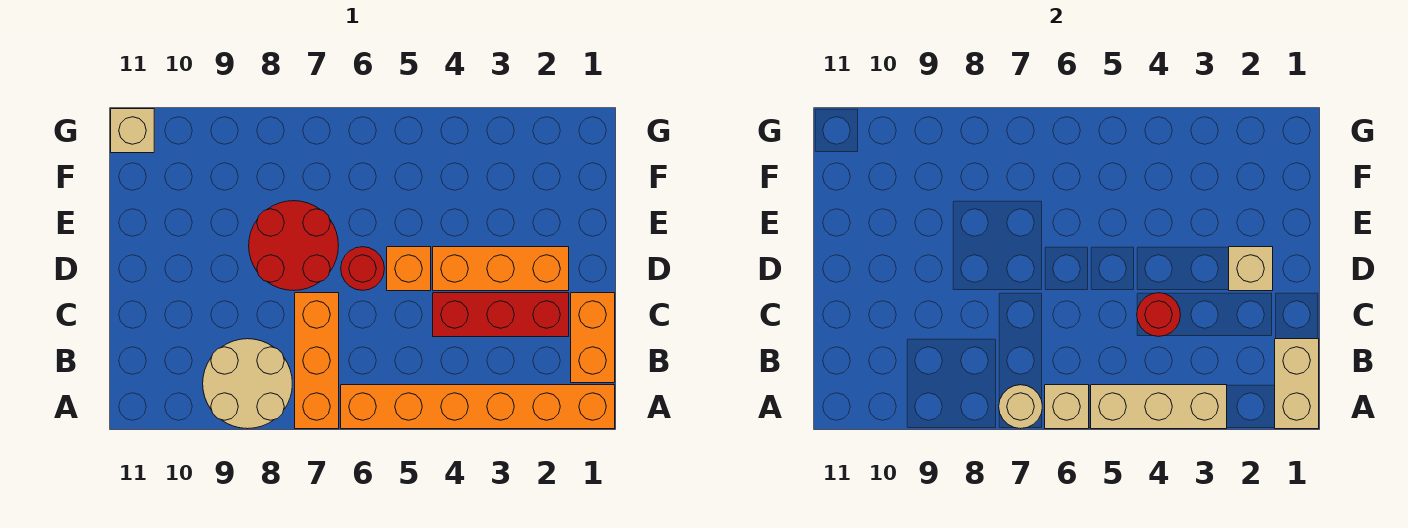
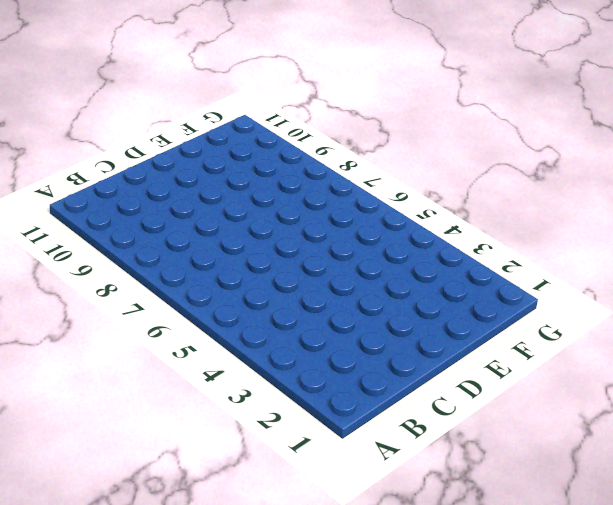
none -> orange 1x6 brick [341,385,615,429]
none -> orange 1x3 brick [295,293,339,429]
none -> tan 2x2 round brick [203,339,292,429]

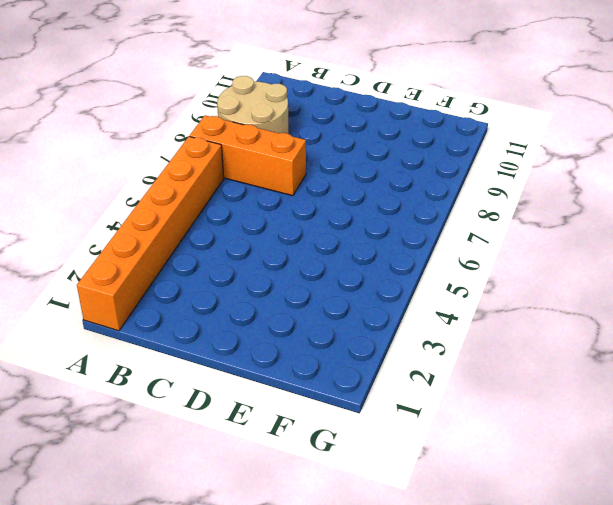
none -> orange 1x2 brick [571,293,615,383]
none -> red 1x3 brick [433,293,569,337]
none -> orange 1x3 brick [433,247,569,291]

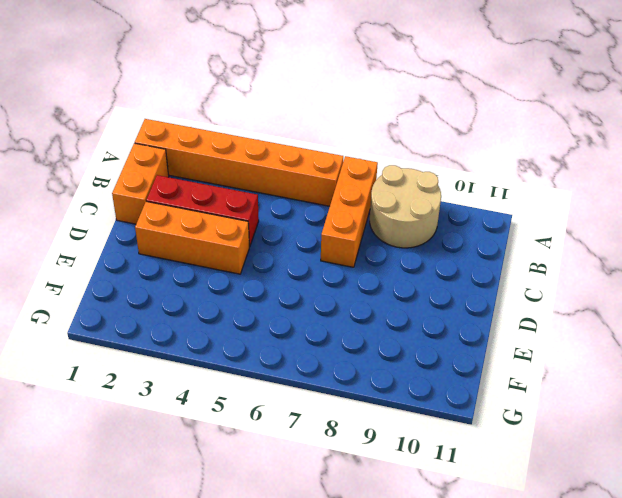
none -> orange 1x1 brick [387,247,431,291]
none -> red 1x1 round brick [341,247,384,290]
none -> red 2x2 round brick [249,201,339,291]

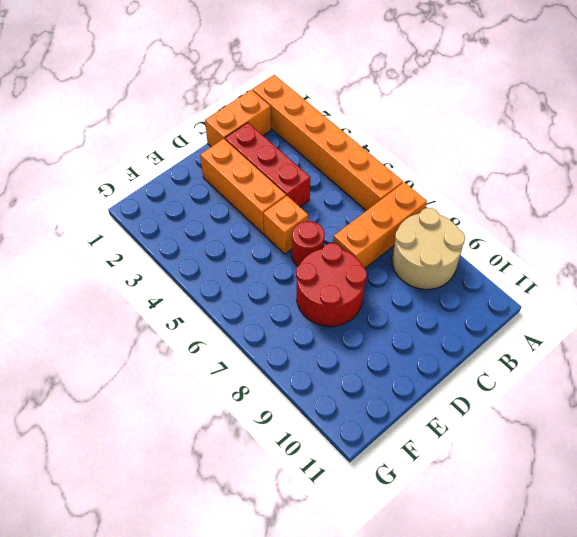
none -> tan 1x1 brick [111,109,154,153]
none -> tan 1x2 brick [1275,339,1319,429]
none -> tan 1x3 brick [1091,385,1227,429]

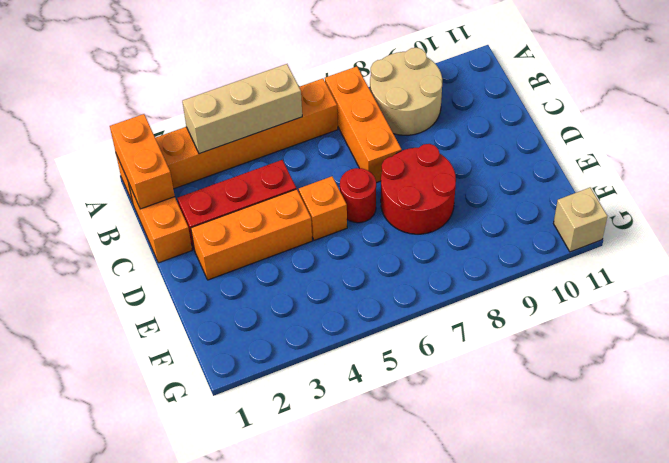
orange 1x2 brick [110,114,175,209] -> tan 1x2 brick [1275,339,1319,429]
none -> tan 1x1 brick [1045,385,1089,429]
none -> tan 1x1 round brick [999,385,1042,429]
none -> red 1x1 round brick [1137,293,1181,337]

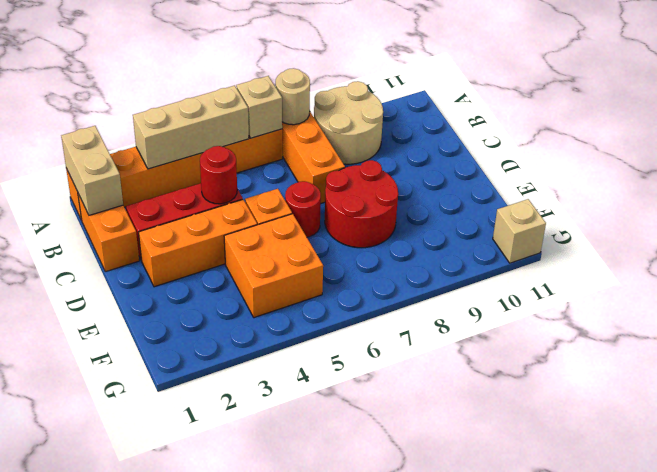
orange 2x2 brick [224,214,323,318] -> none
none -> tan 1x1 brick [1229,247,1273,291]

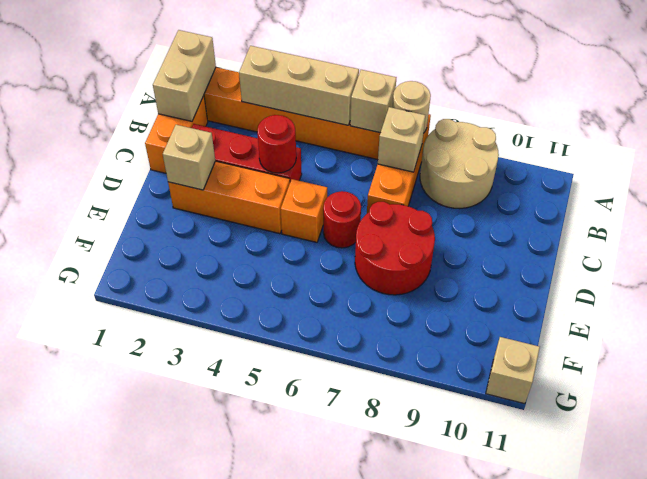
tan 1x1 brick [378,107,425,172] -> none

